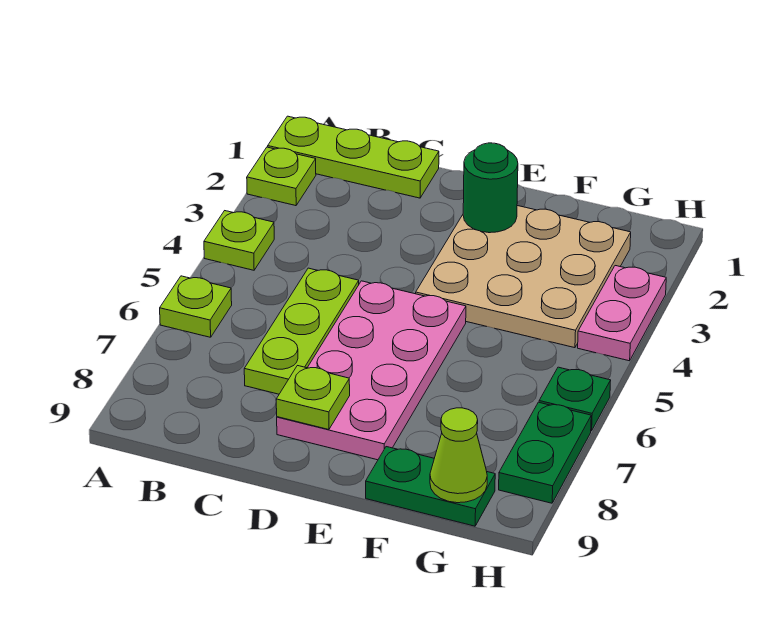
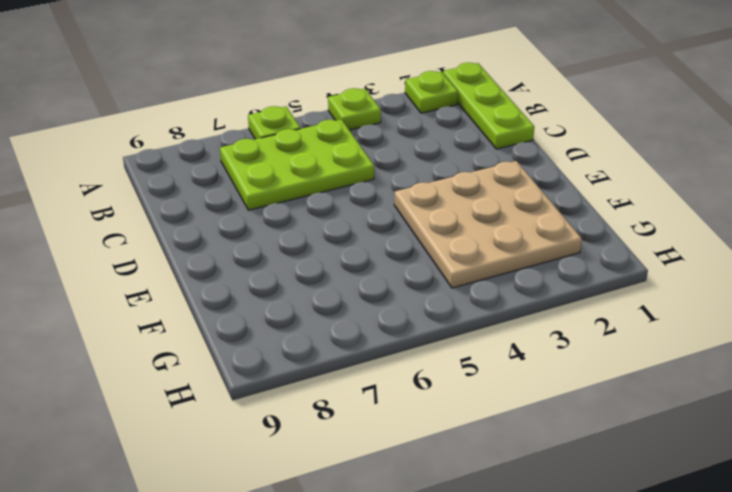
lime 2x3 plate [220,119,374,210] -> lime 1x3 plate [244,268,359,394]
none -> pink 2x4 plate [277,281,466,460]
none -> green 1x2 plate [366,447,495,526]
none -> pink 1x2 plate [578,266,666,361]

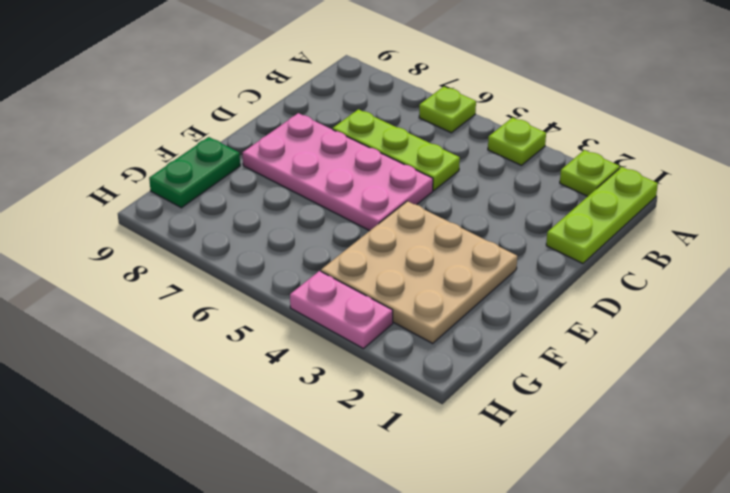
none -> green 1x1 plate [539,367,611,431]
none -> green 1x2 plate [499,402,591,503]
none -> lime 1x1 plate [276,366,350,430]

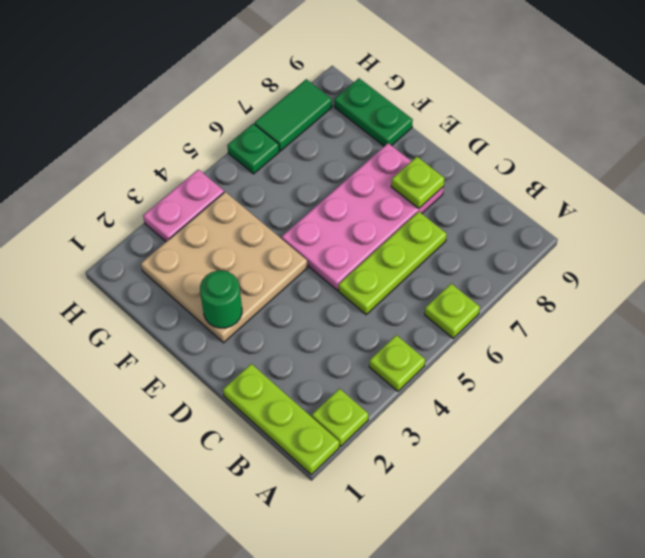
green 1x2 tile [255,79,332,151] -> green 1x2 plate [499,402,591,503]
none -> lime 1x1 cone [430,408,487,503]

